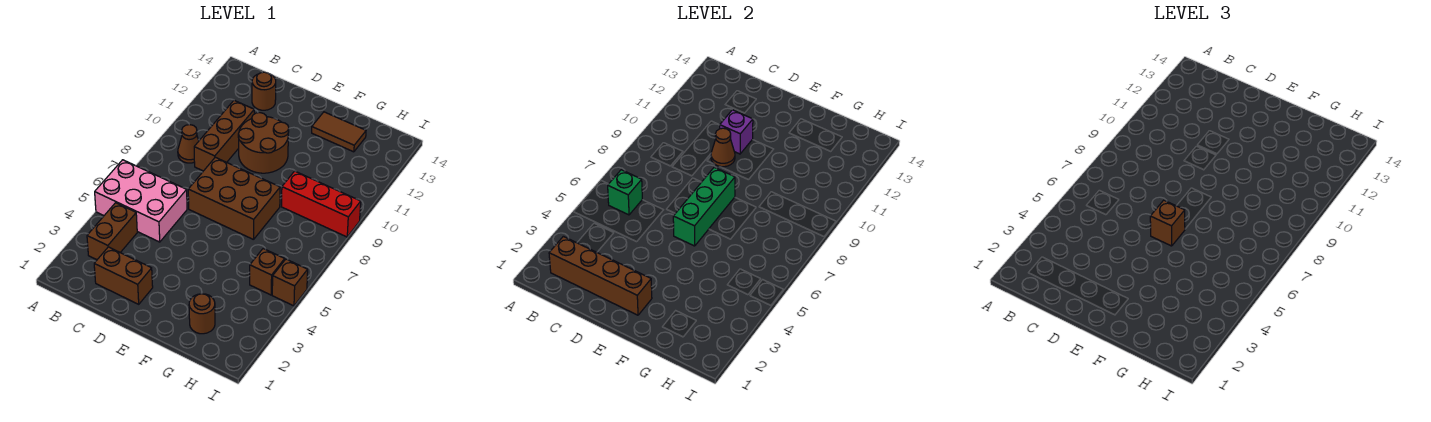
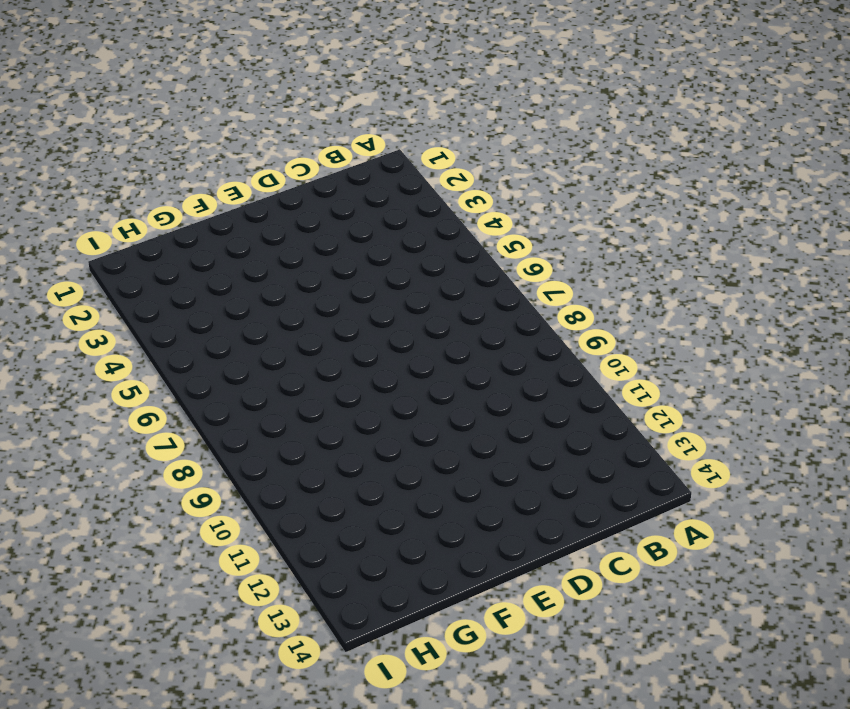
none -> pink 2x3 brick [95,160,187,242]
none -> brown 1x2 brick [87,203,137,260]
none -> brown 1x1 cone [178,125,199,163]

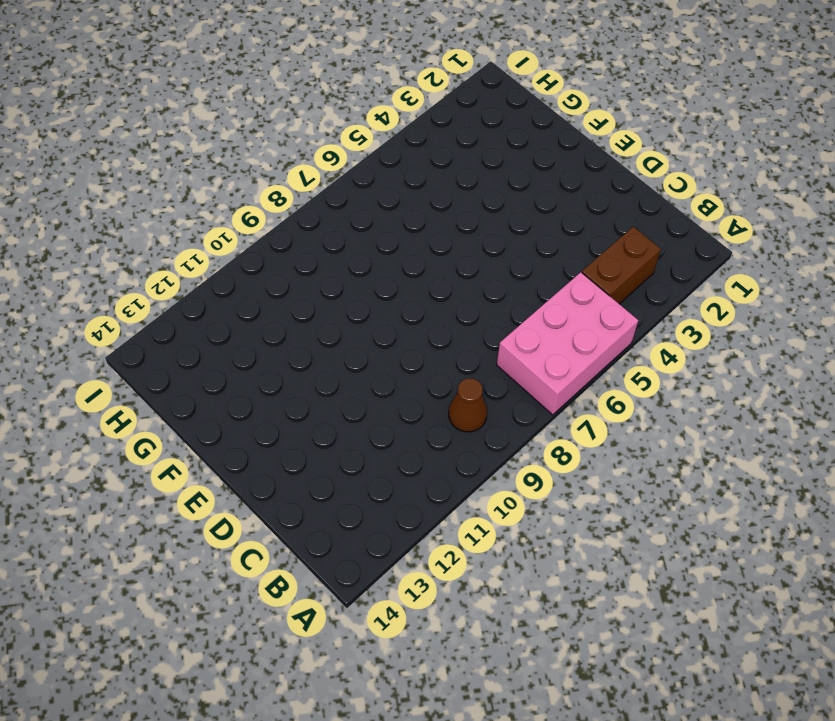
pink 2x3 brick [497,272,638,415] -> pink 2x3 brick turned to [95,160,187,242]
none -> brown 1x2 brick [94,247,153,304]
none -> brown 1x3 brick [194,100,254,171]
none -> brown 1x1 round brick [252,72,276,110]

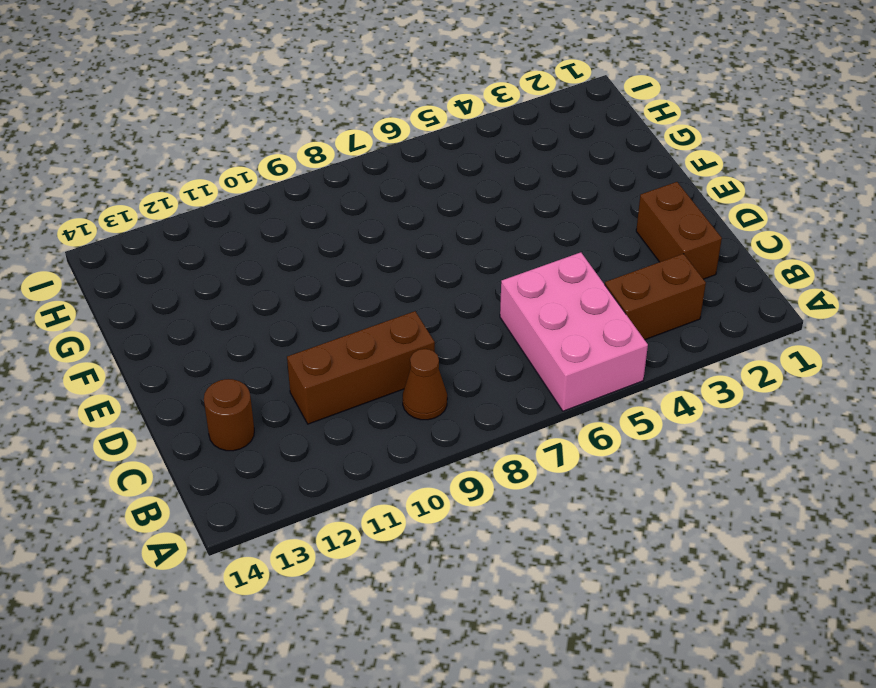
none -> brown 2x3 brick [188,157,280,240]
none -> brown 2x2 round brick [238,113,289,173]
none -> brown 1x2 tile [312,112,366,152]

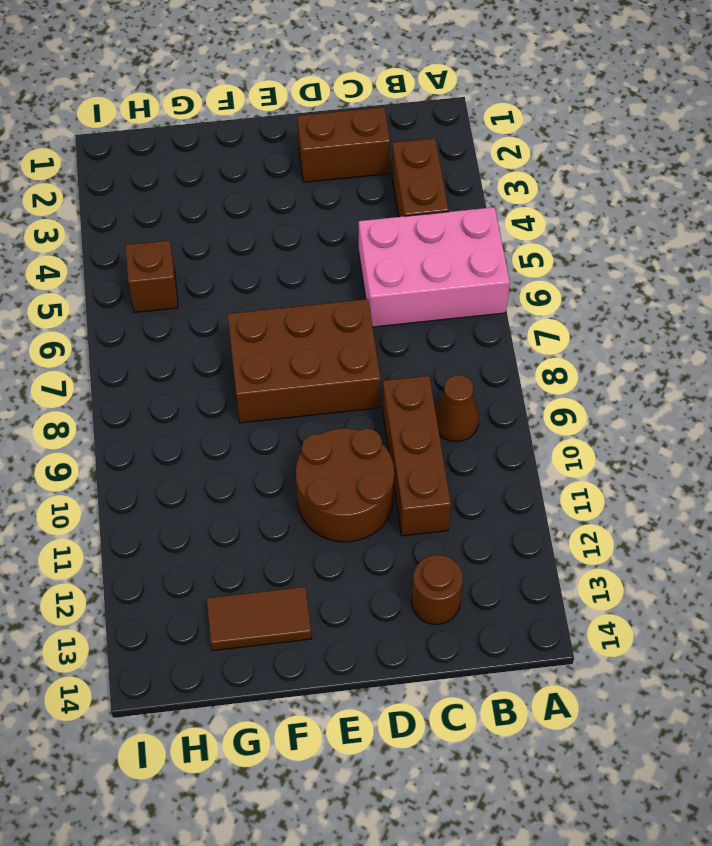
none -> brown 1x1 round brick [189,294,215,334]
none -> red 1x3 brick [281,171,361,237]
none -> brown 1x1 brick [272,259,308,306]

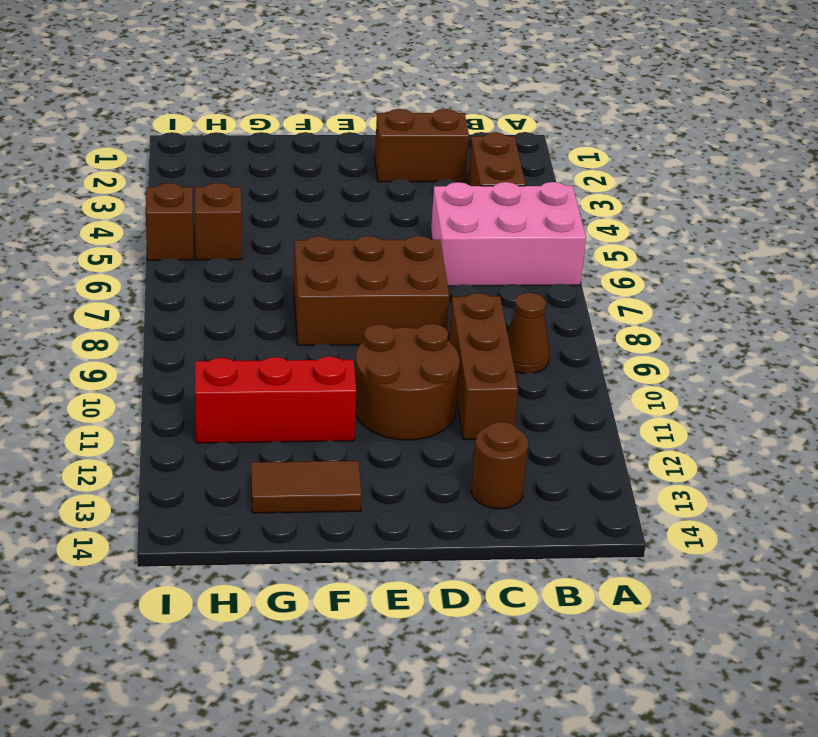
red 1x3 brick [195,357,356,443] -> red 1x3 brick moved to [281,171,361,237]
none -> brown 1x1 round brick [189,294,215,334]
none -> brown 1x4 brick [549,236,652,315]
none -> green 1x1 brick [608,170,642,215]

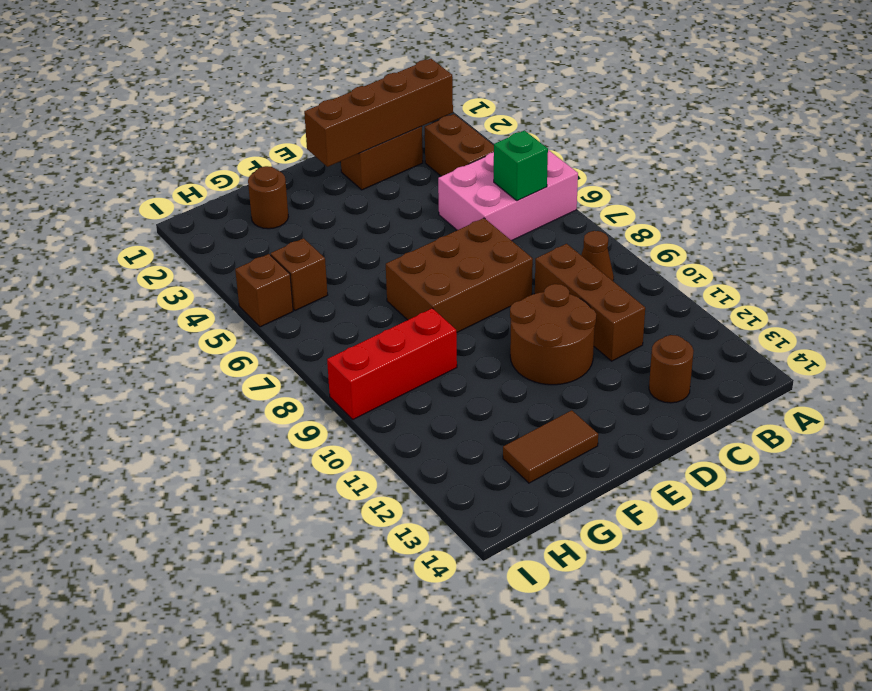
none -> brown 1x1 cone [711,128,735,167]
none -> purple 1x1 brick [720,110,753,154]
none -> green 1x3 brick [673,167,735,246]

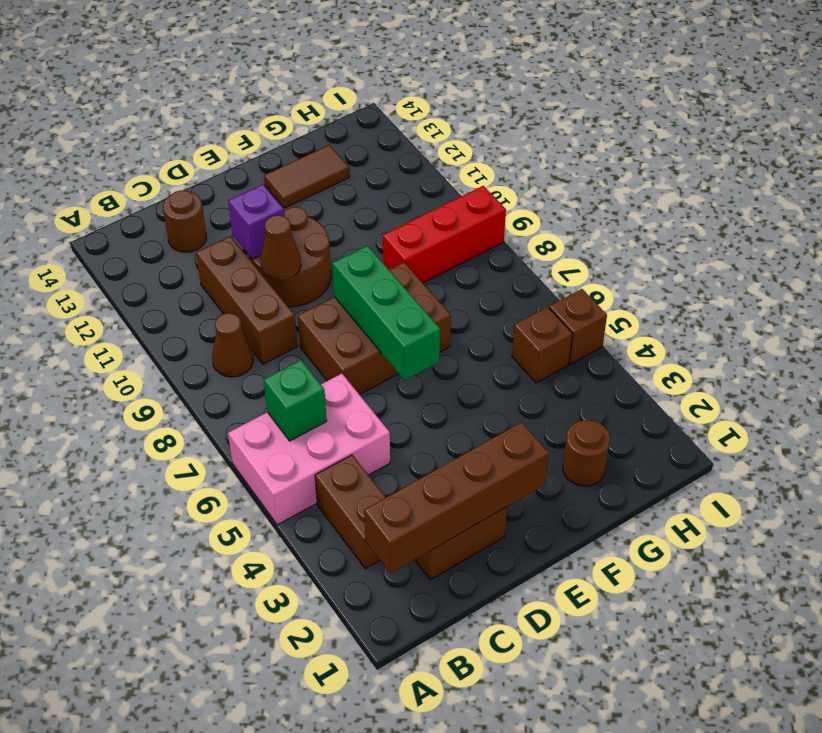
none -> brown 1x1 brick [1150,200,1185,246]

